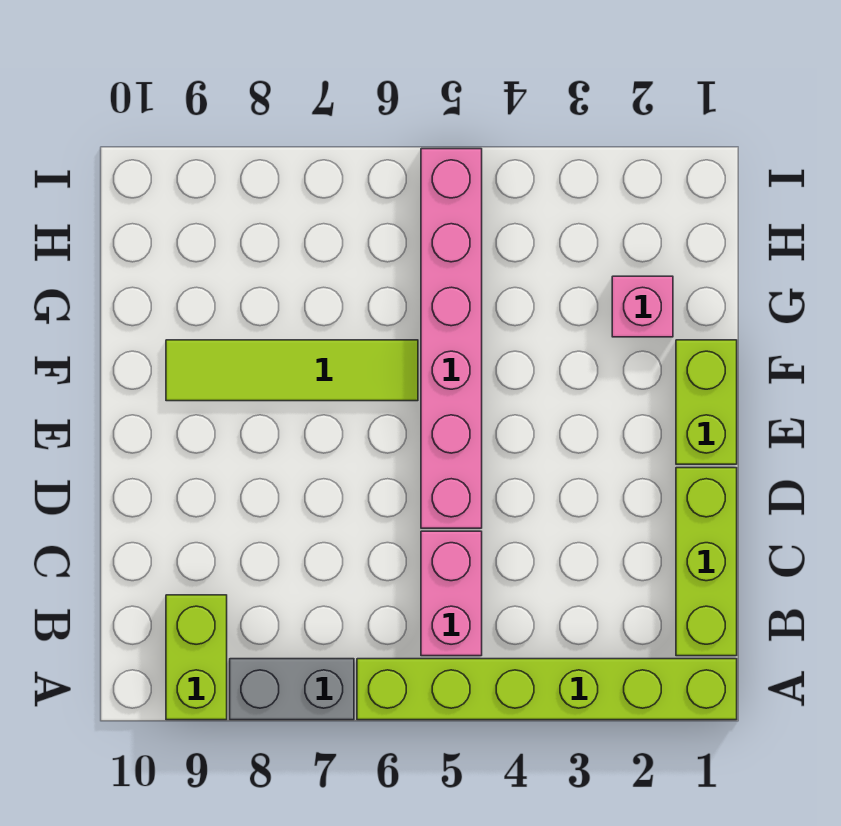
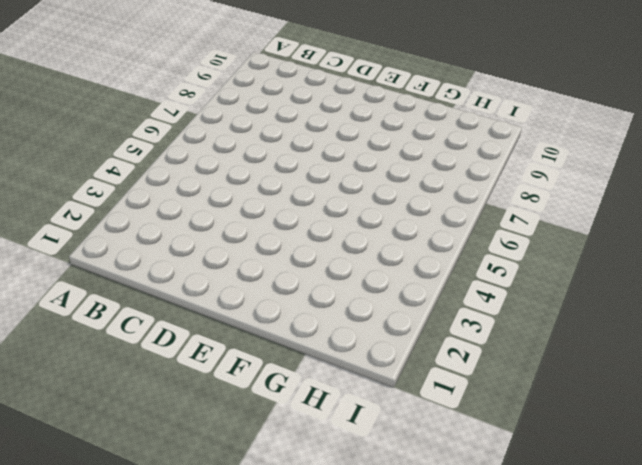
none -> lime 1x6 brick [357,659,737,720]
none -> grey 1x2 brick [230,659,354,720]

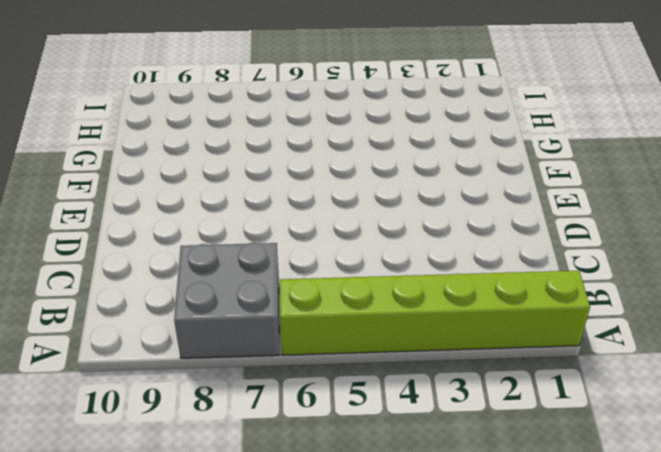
grey 2x2 brick [174,243,279,358] -> grey 1x2 brick [230,659,354,720]
none -> lime 1x2 brick [166,595,227,720]
none -> lime 1x3 brick [676,468,737,656]

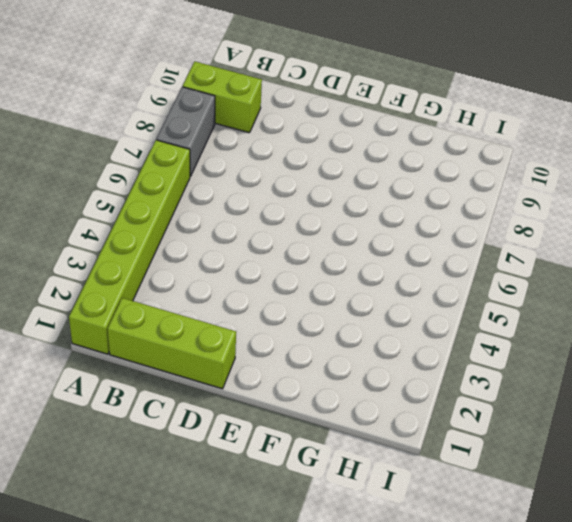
none -> pink 1x2 brick [421,531,482,656]
none -> pink 1x6 brick [421,149,482,528]

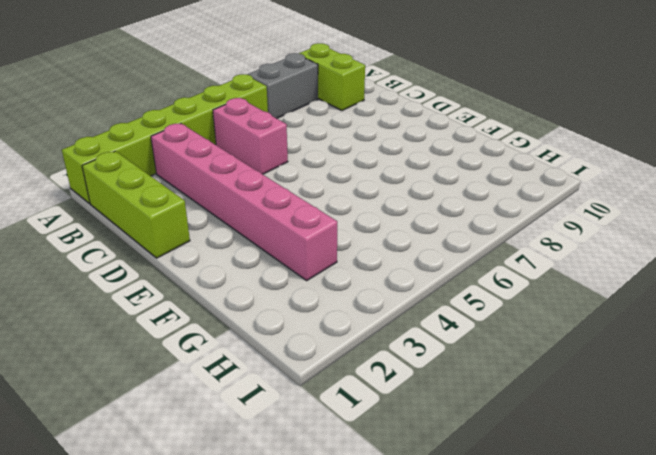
pink 1x6 brick [151,124,337,280] -> pink 1x6 brick moved to [421,149,482,528]
none -> lime 1x2 brick [676,340,737,464]
none -> lime 1x4 tile [166,340,418,401]

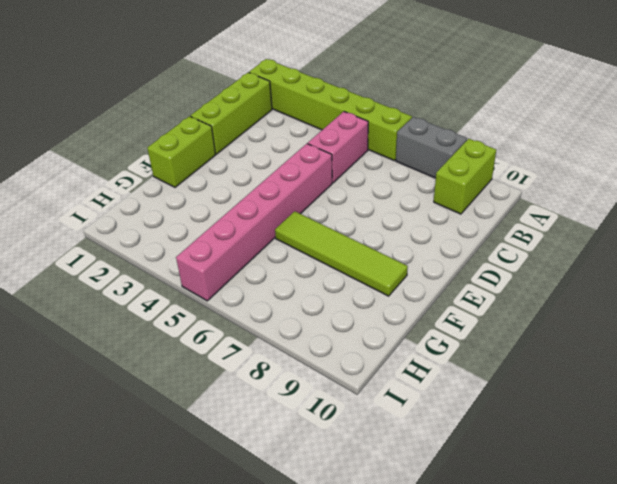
none -> pink 1x1 brick [612,276,673,337]

